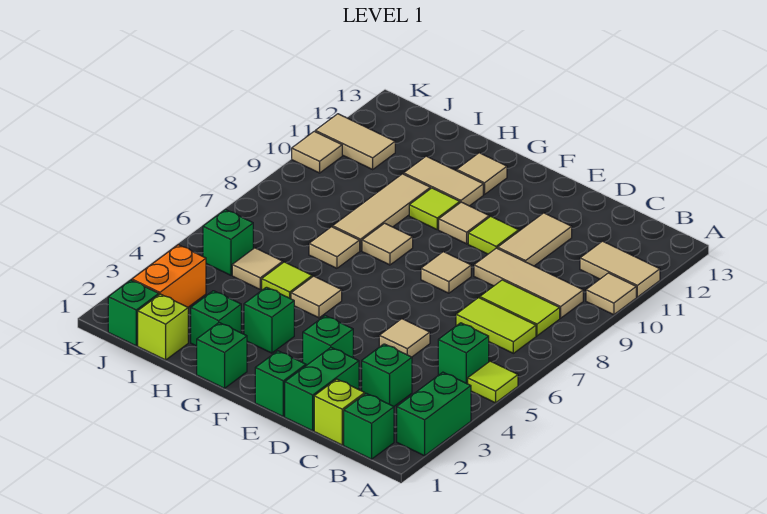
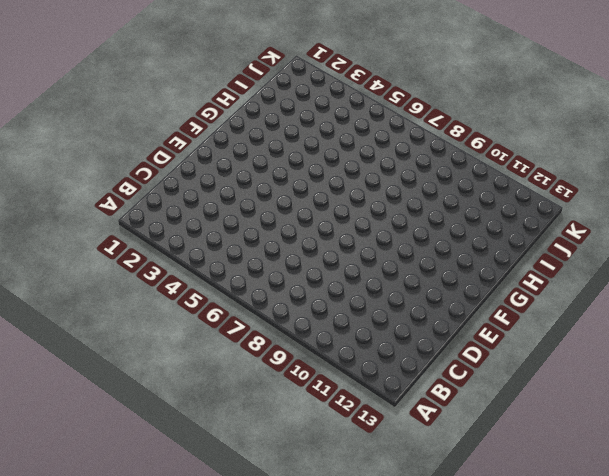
none -> green 1x2 brick [397,372,471,456]
none -> lime 1x1 tile [468,361,518,403]
none -> tan 1x1 tile [586,273,636,315]
none -> tan 1x2 tile [580,241,660,297]

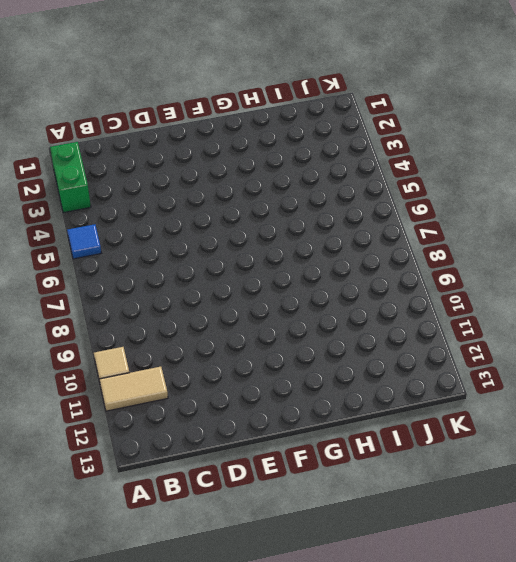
blue 1x1 tile [67,224,101,259] -> lime 1x1 tile [468,361,518,403]
none -> green 1x1 brick [344,393,394,459]
none -> green 1x1 brick [438,323,489,384]
none -> lime 1x2 tile [456,298,536,353]
none -> lime 1x2 tile [480,280,560,336]

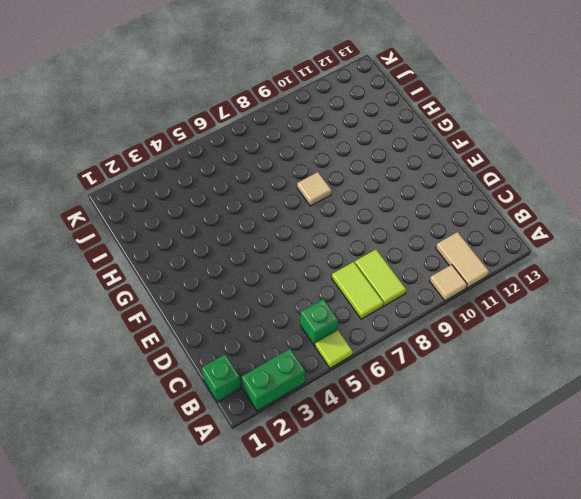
none -> tan 1x3 tile [474,248,583,318]
none -> lime 1x1 brick [314,379,365,445]
none -> green 1x1 brick [362,344,412,406]
none -> green 1x2 brick [285,348,359,431]

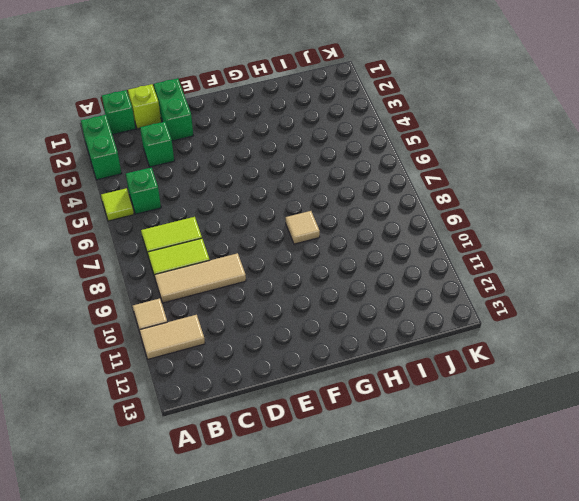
none -> tan 1x1 tile [379,319,430,357]
none -> tan 1x2 tile [498,213,572,266]
none -> green 1x1 brick [255,351,306,417]
none -> green 1x1 brick [303,316,353,365]

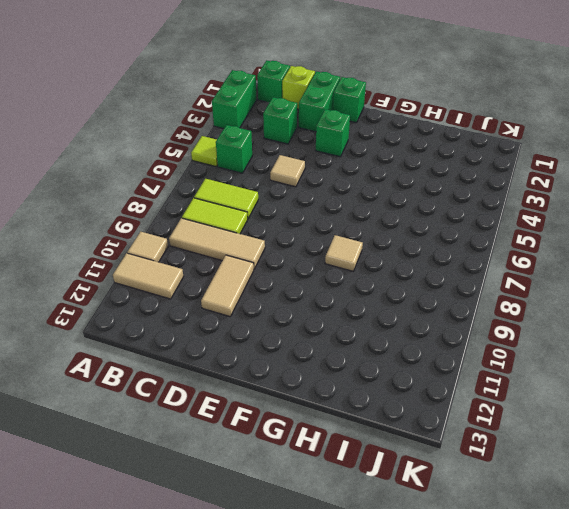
none -> tan 1x1 tile [421,252,471,293]
none -> lime 1x1 tile [468,216,519,254]
none -> tan 1x1 tile [439,202,489,244]
none -> green 1x1 brick [197,323,247,388]

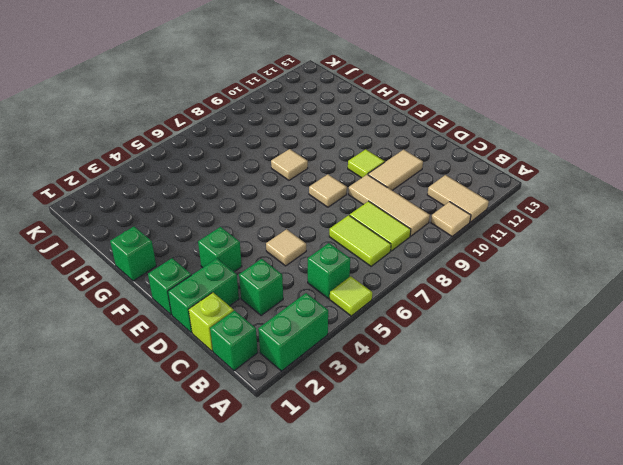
none -> tan 1x1 tile [439,202,489,244]
none -> green 1x1 brick [244,287,294,353]
none -> tan 1x1 tile [291,276,342,318]
none -> lime 1x1 tile [409,188,460,230]

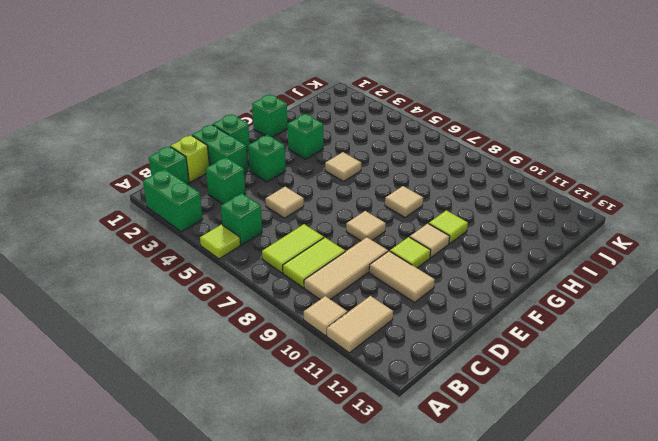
none -> tan 1x2 tile [404,156,483,206]
none -> tan 1x1 tile [457,153,507,194]
none -> green 1x1 brick [191,291,241,346]
none -> lime 1x1 tile [262,262,312,299]

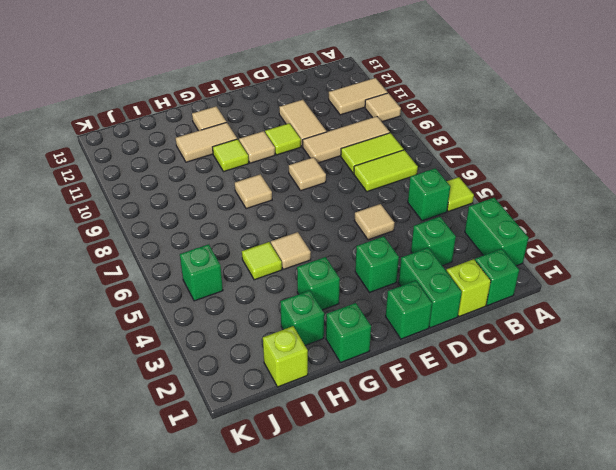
none -> tan 1x1 tile [309,227,360,268]
none -> tan 1x3 tile [333,174,430,251]
none -> tan 1x1 tile [232,248,283,289]
none -> green 1x1 brick [108,280,159,346]

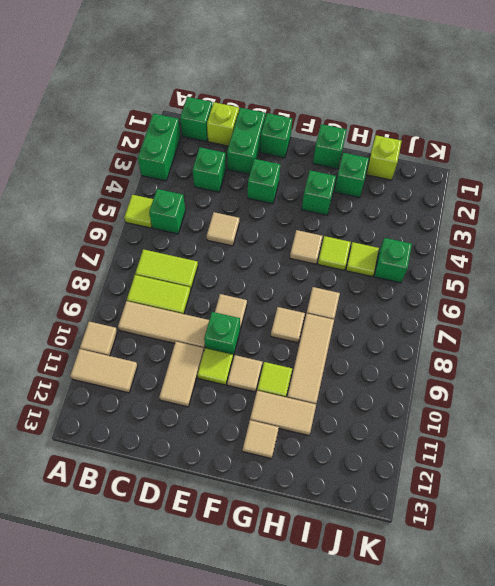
green 1x1 brick [204,312,240,356] -> green 1x1 brick moved to [108,280,159,346]
lime 1x1 tile [346,242,379,277] -> tan 1x1 tile [232,248,283,289]
none -> orange 1x2 brick [132,245,206,307]
none -> tan 1x2 tile [315,114,395,169]
none -> tan 1x1 tile [292,131,342,173]

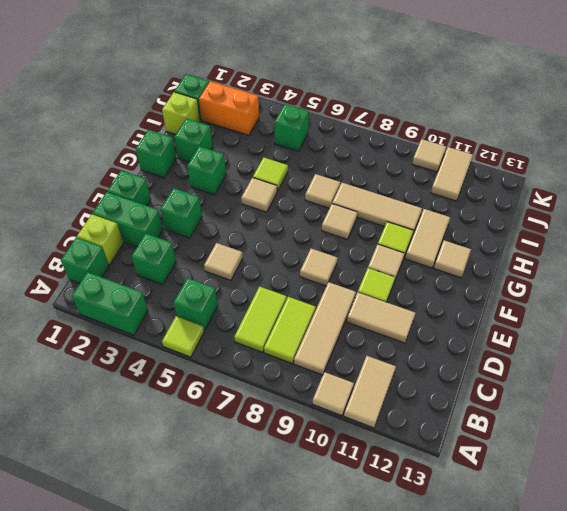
none -> tan 1x1 tile [232,248,283,289]

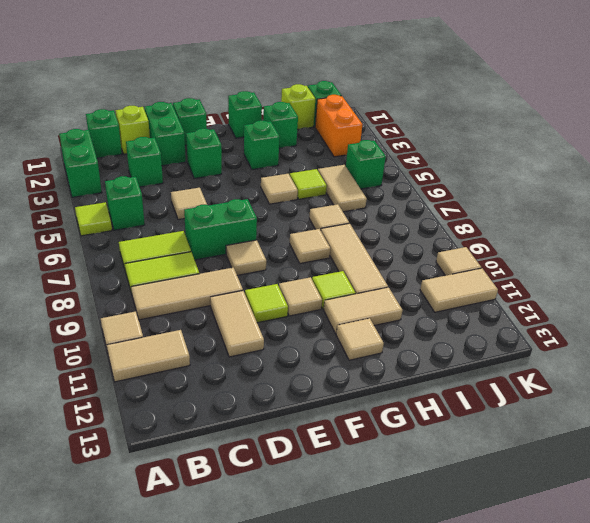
green 1x2 brick [184,199,257,260] -> none
tan 1x2 tile [318,165,367,212] -> tan 1x1 tile [232,248,283,289]

